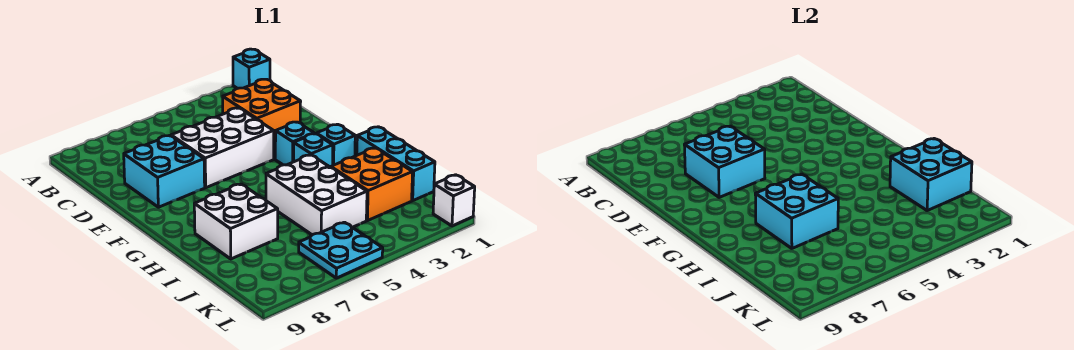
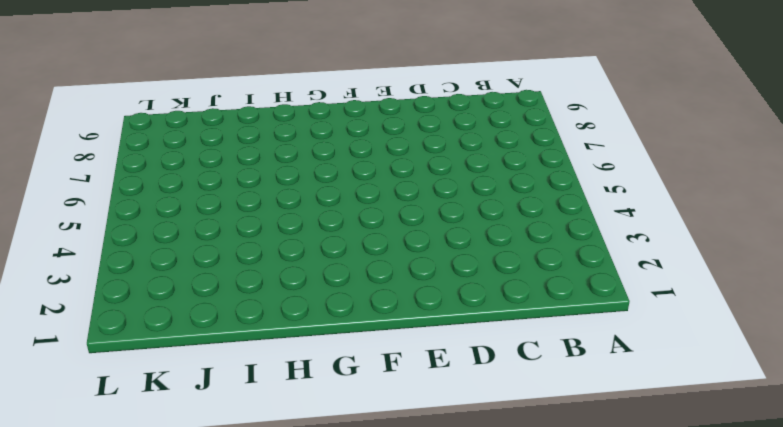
none -> cyan 1x1 brick [233,49,270,88]
none -> orange 2x2 brick [223,79,301,140]
none -> white 2x3 brick [171,108,274,188]

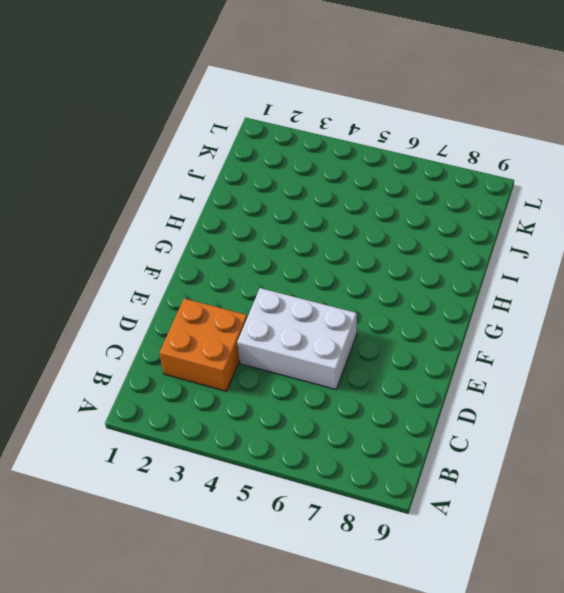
none -> cyan 1x1 brick [233,49,270,88]
none -> cyan 2x2 brick [124,135,205,207]
none -> cyan 1x1 brick [275,122,314,165]

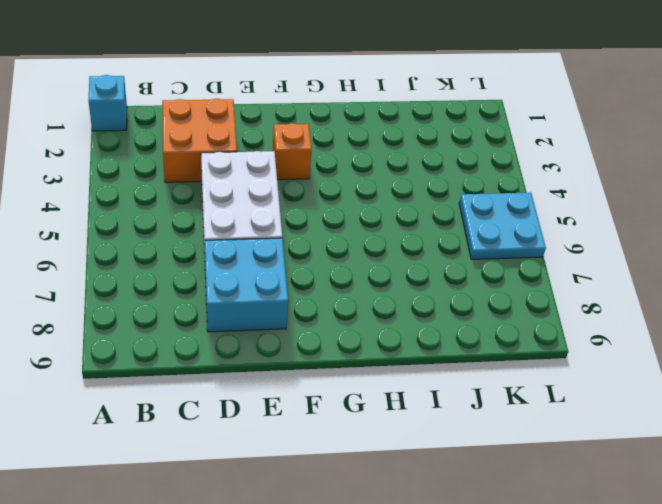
orange 1x1 brick [273,123,312,180] -> cyan 1x1 brick [275,122,314,165]
none -> cyan 1x1 brick [316,124,355,165]
none -> cyan 1x1 brick [294,134,333,167]
none -> cyan 1x3 brick [357,127,435,201]

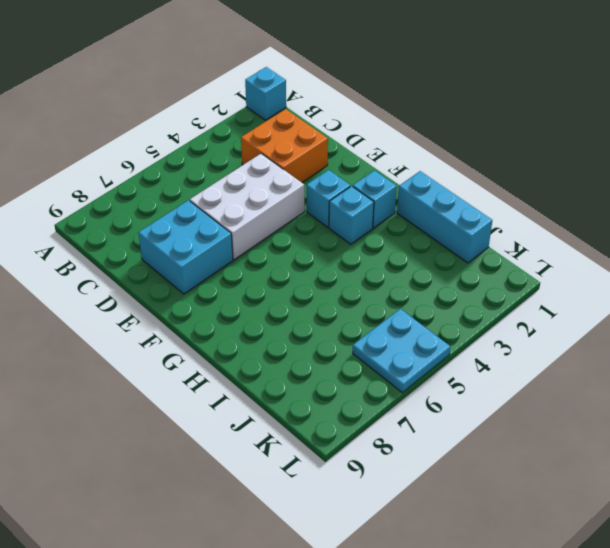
none -> white 2x3 brick [266,155,367,235]
none -> white 2x2 brick [194,184,278,259]
none -> orange 2x2 brick [331,148,413,221]

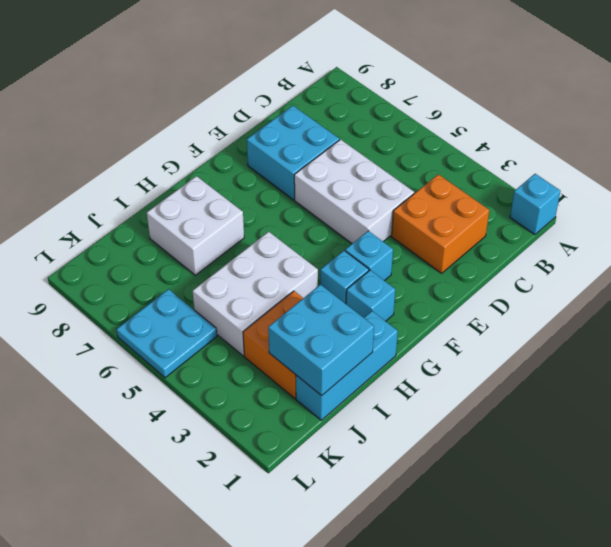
none -> white 1x1 brick [433,175,475,226]
none -> cyan 2x2 brick [684,126,765,197]
none -> cyan 2x2 brick [755,174,838,248]

